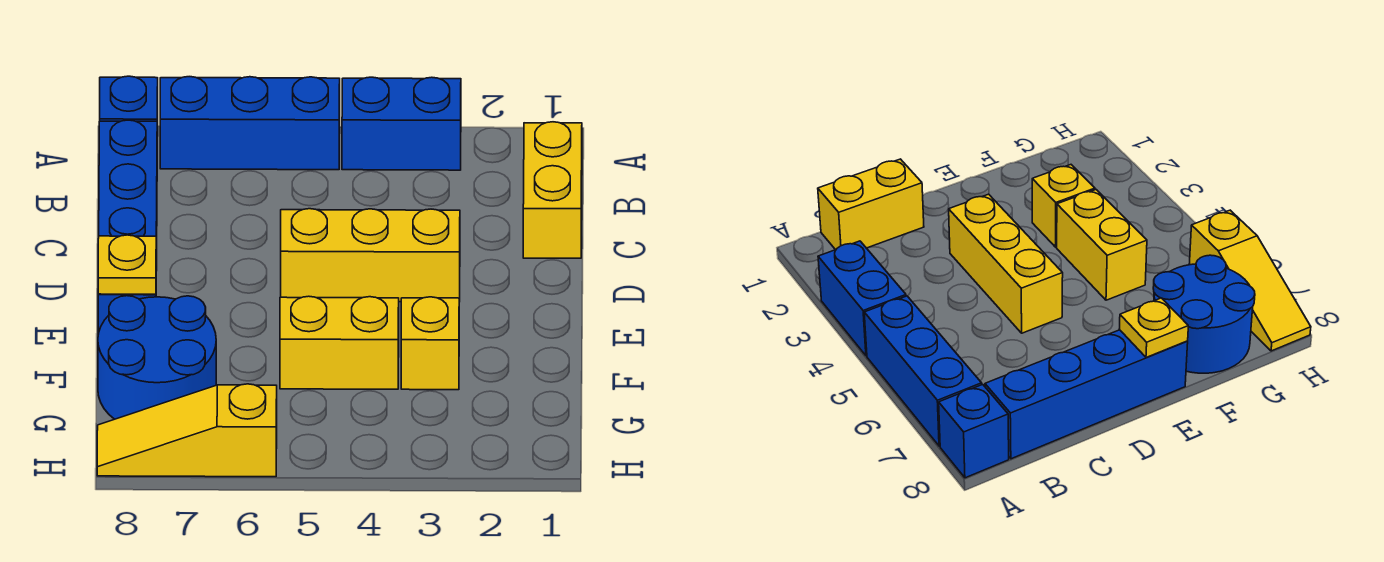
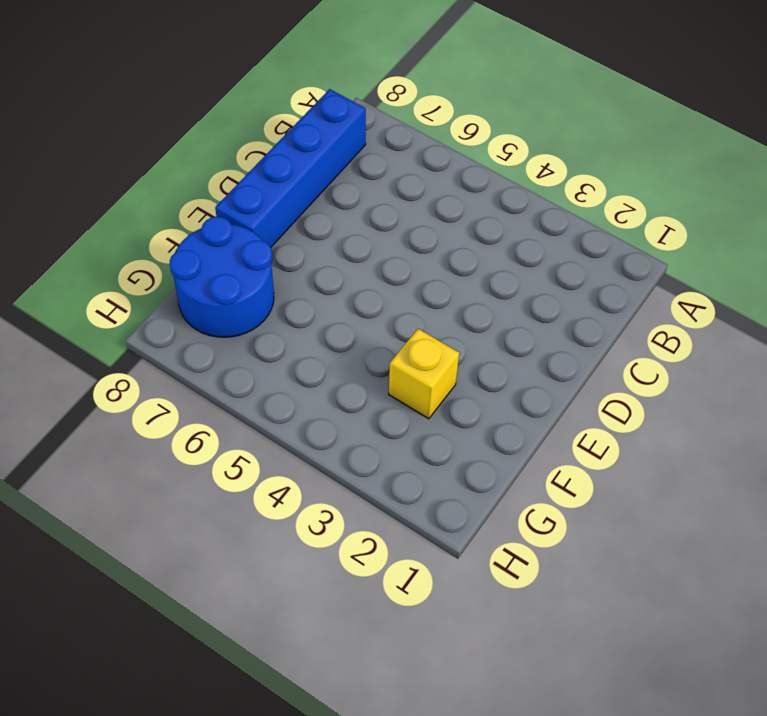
none -> blue 1x2 brick [342,77,461,170]
none -> blue 1x3 brick [160,77,340,170]

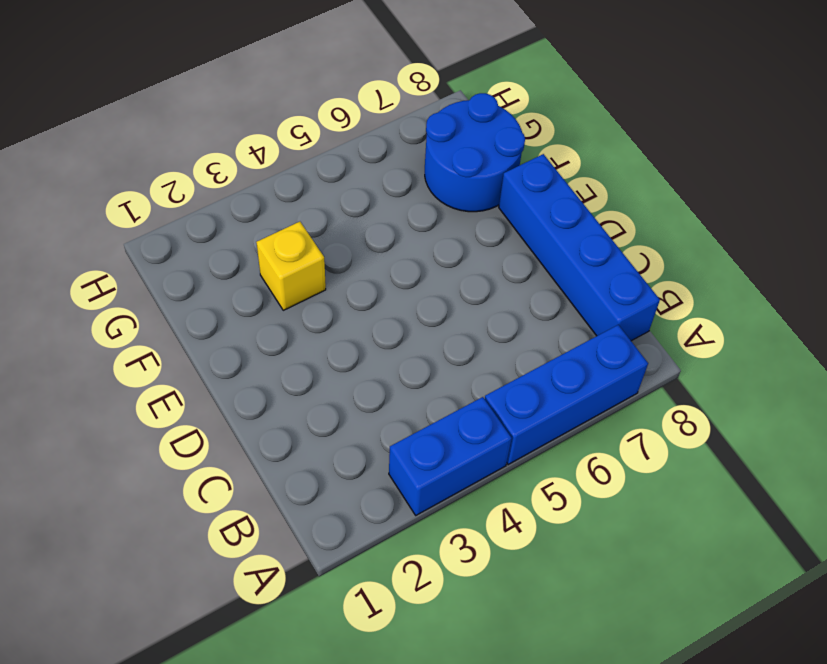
none -> blue 1x1 brick [100,76,158,136]
none -> yellow 1x2 brick [523,122,582,258]

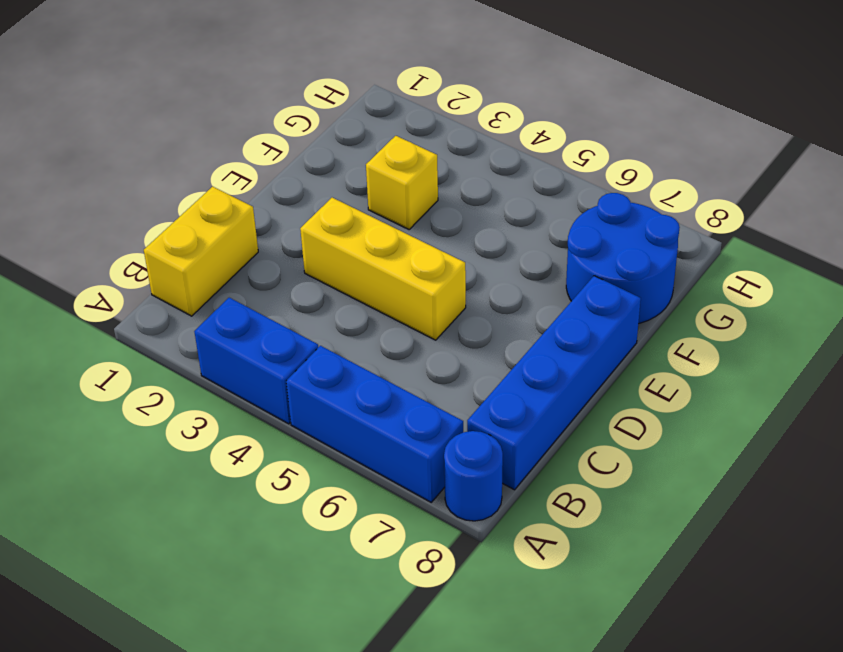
blue 1x1 round brick [444,431,503,521] -> blue 1x1 brick [100,76,158,136]
none -> yellow 1x2 brick [280,296,399,389]
none -> yellow 1x3 slope [97,384,277,477]

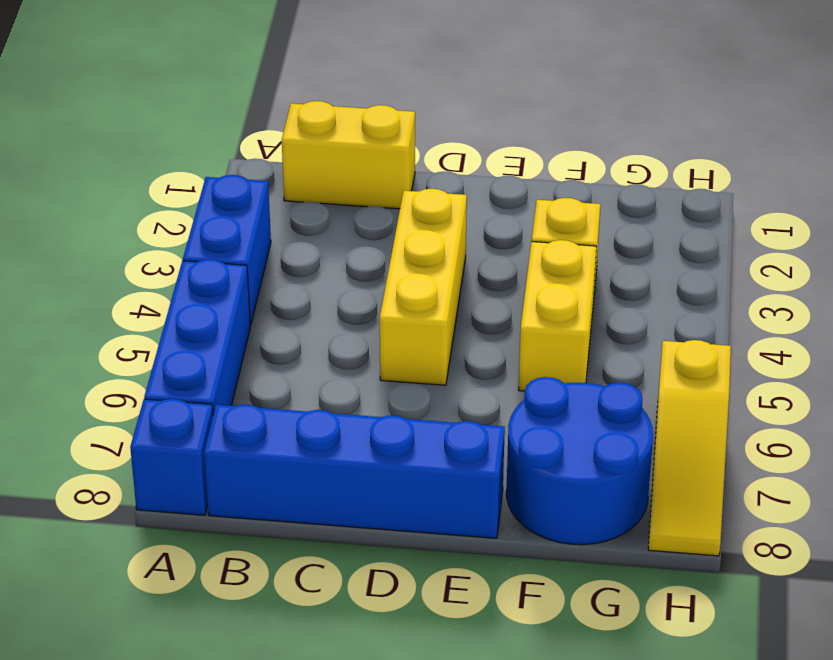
none -> yellow 1x1 plate [98,235,156,294]

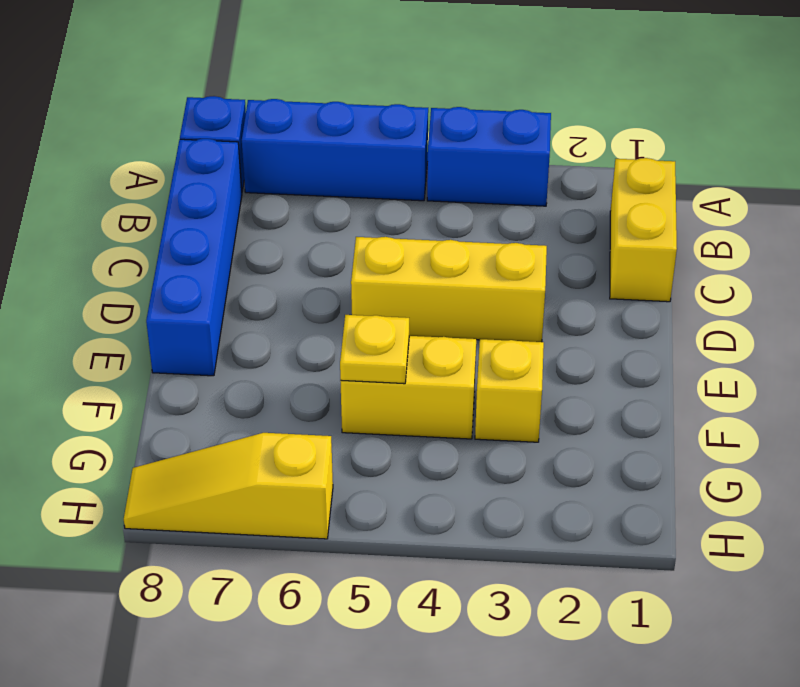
yellow 1x1 plate [340,315,409,384] -> yellow 1x1 plate moved to [98,235,156,294]
none -> blue 2x2 round brick [98,296,216,419]

